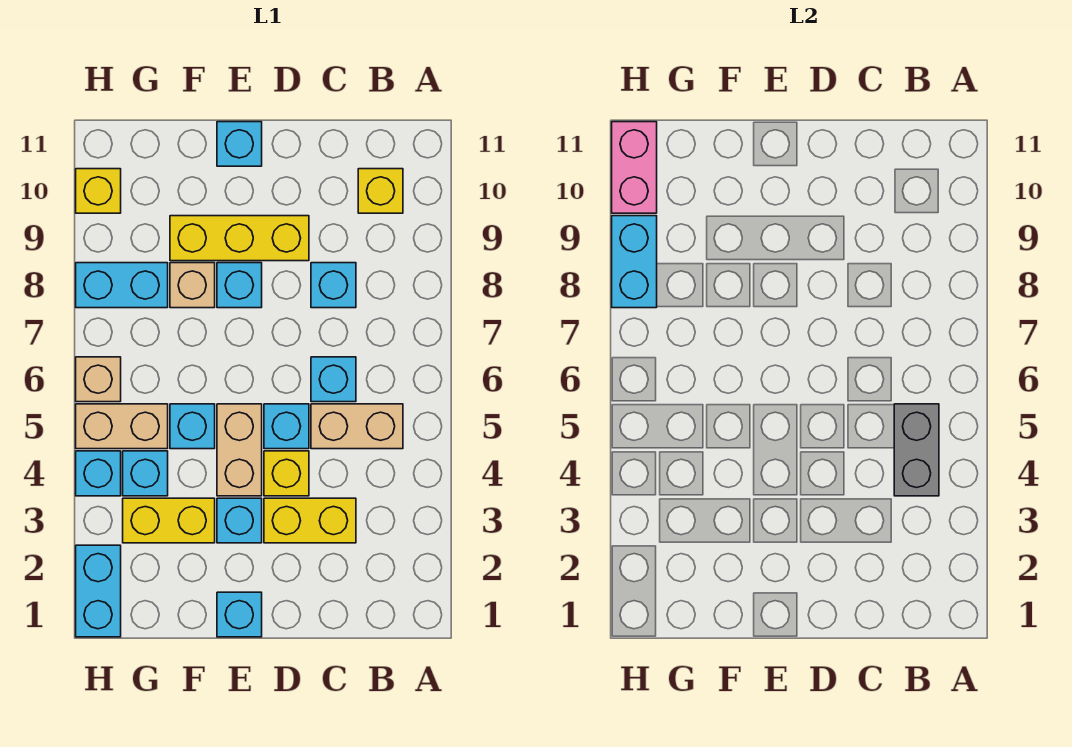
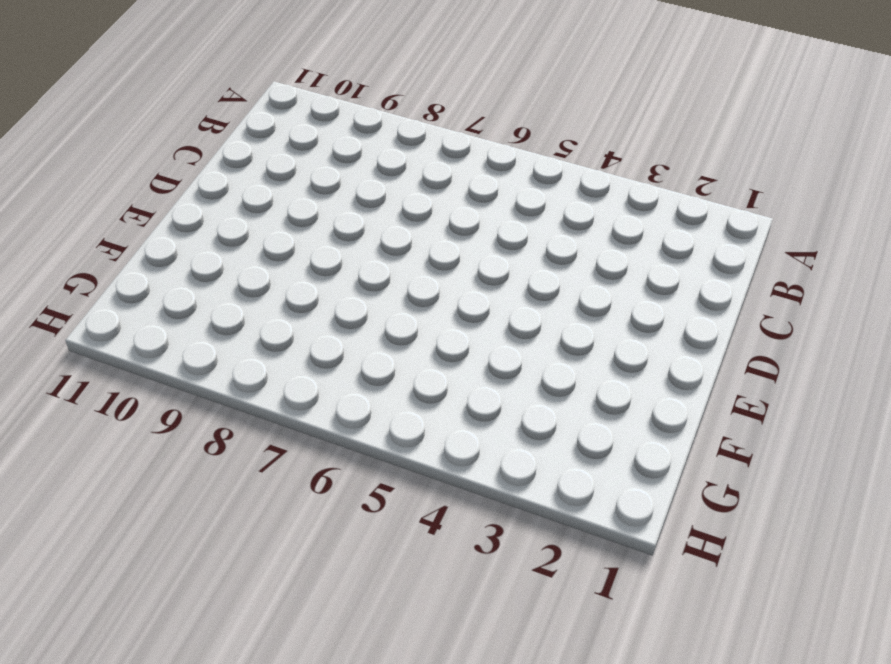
none -> tan 1x2 brick [311,404,403,449]
none -> yellow 1x1 brick [358,169,403,213]
none -> yellow 1x2 brick [264,498,356,543]

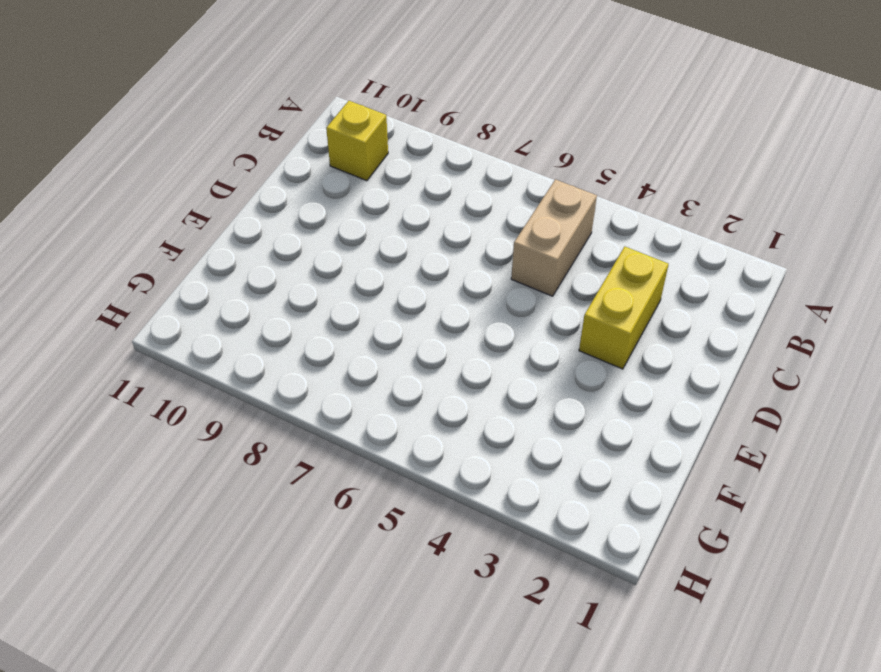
none -> cyan 1x1 brick [311,357,356,402]
none -> cyan 1x1 brick [311,263,356,308]
none -> yellow 1x1 brick [264,451,309,496]

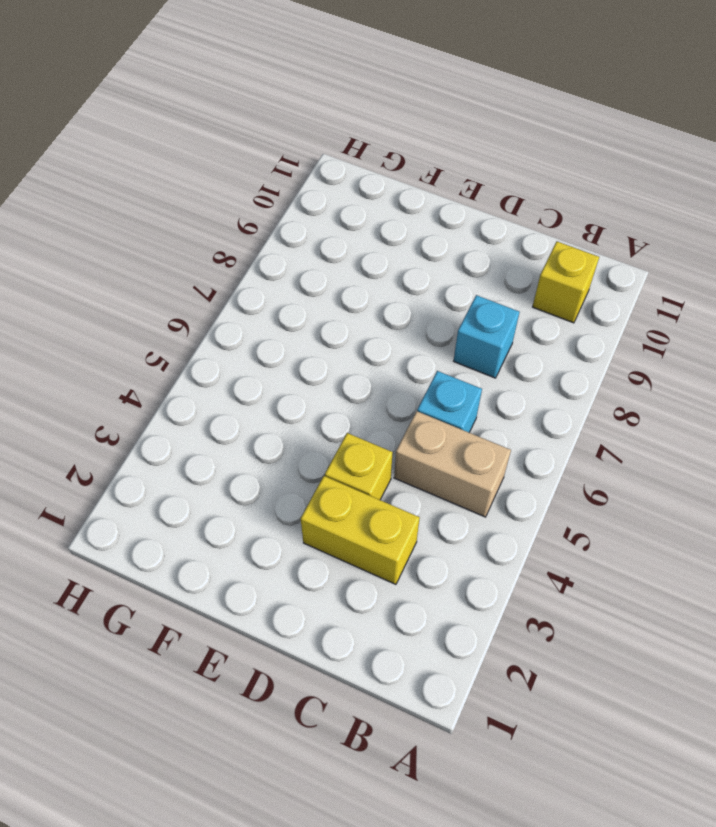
none -> cyan 1x1 brick [264,404,309,449]
none -> yellow 1x3 brick [170,216,309,261]
none -> cyan 1x1 brick [217,592,262,637]

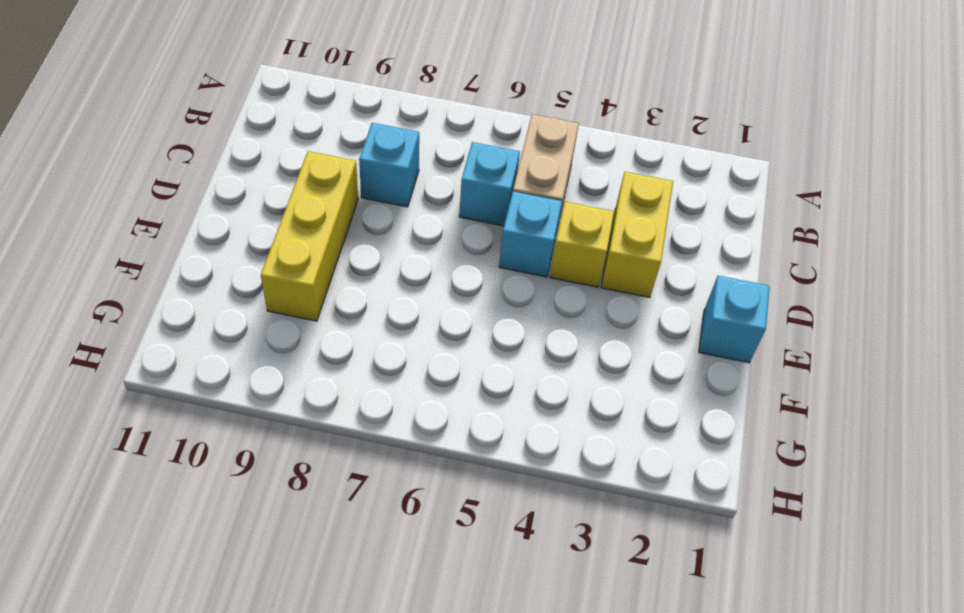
none -> yellow 1x1 brick [358,169,403,213]
none -> cyan 1x1 brick [217,498,262,543]
none -> tan 1x2 brick [217,404,262,496]

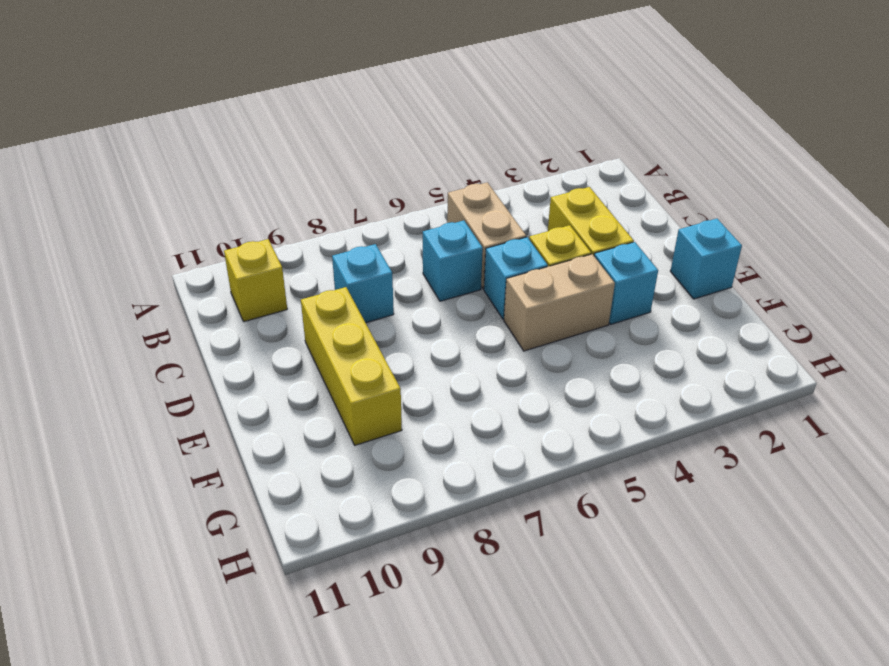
none -> cyan 1x1 brick [217,263,262,308]
none -> cyan 1x1 brick [217,122,262,166]
none -> yellow 1x2 brick [123,498,215,543]

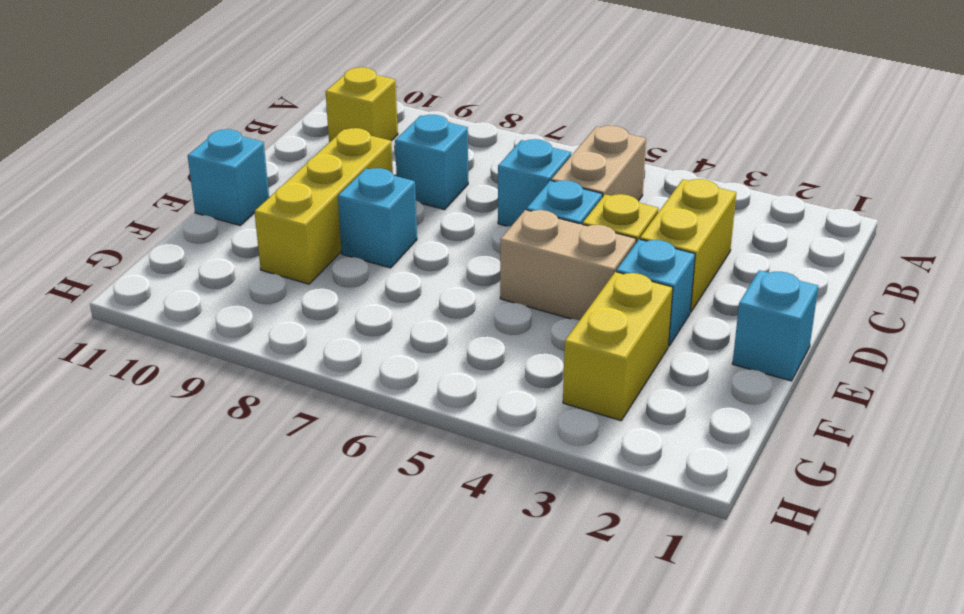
none -> cyan 1x1 brick [170,404,215,449]
none -> tan 1x1 brick [170,263,215,308]
none -> cyan 1x1 brick [123,451,168,496]

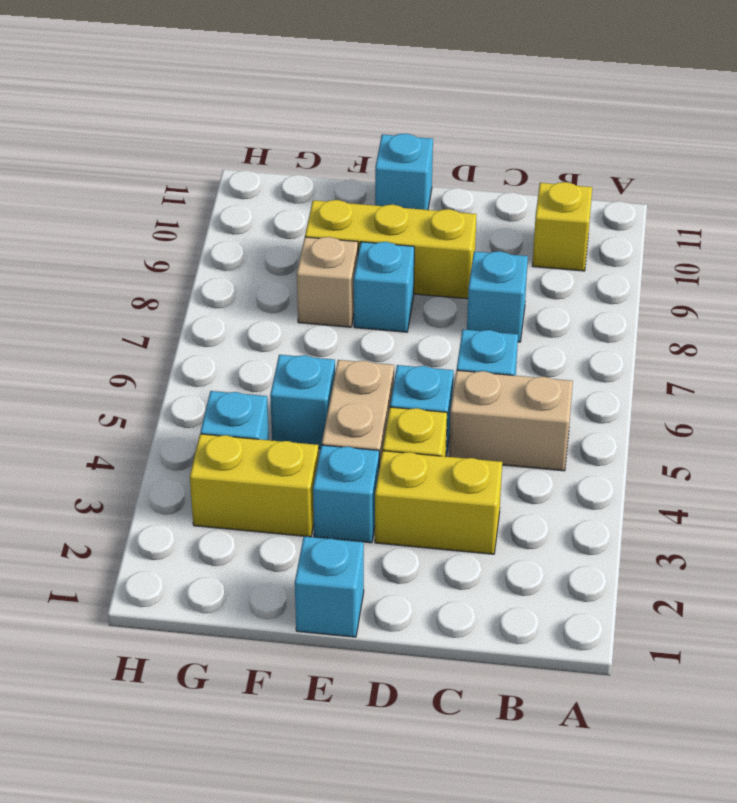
none -> tan 1x2 brick [76,404,168,449]
none -> cyan 1x2 brick [76,263,168,308]
none -> cyan 1x2 brick [76,545,121,637]

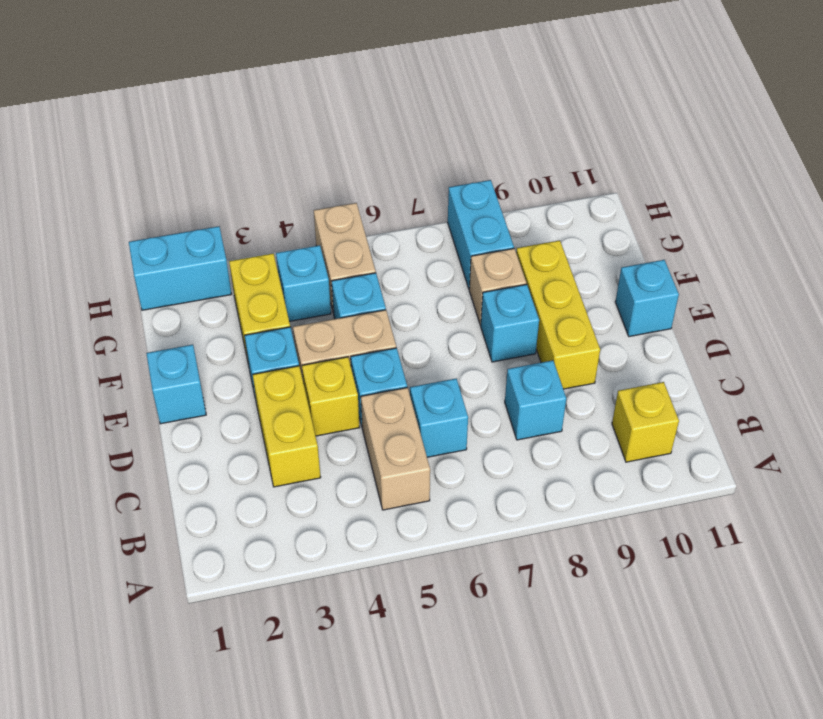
none -> cyan 1x1 brick [76,451,121,496]
none -> tan 1x1 brick [76,357,121,402]
none -> yellow 1x1 brick [76,169,121,213]

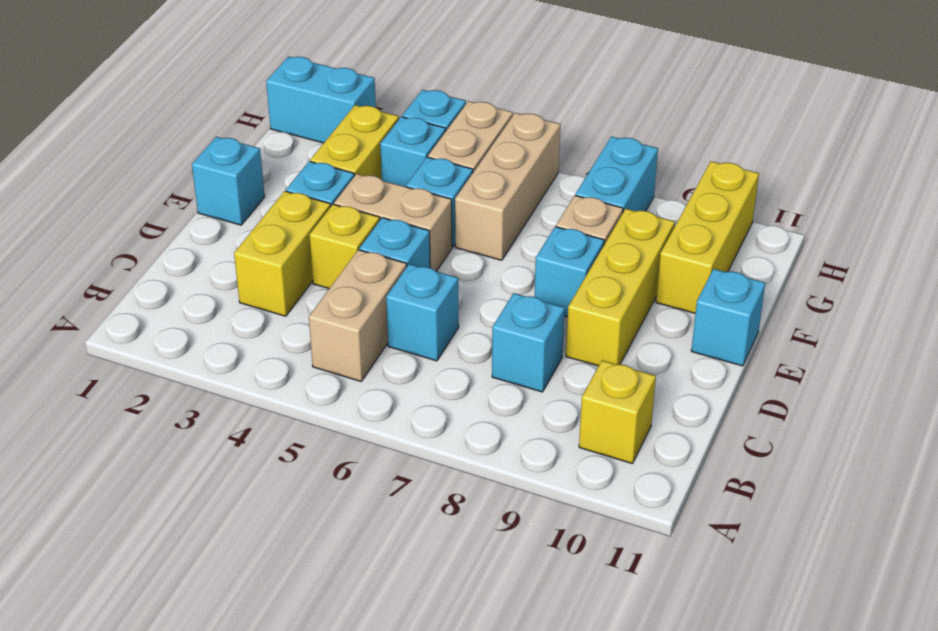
tan 1x3 brick [455,113,560,260] -> tan 1x1 brick [76,357,121,402]
yellow 1x3 brick [656,161,759,313] -> yellow 1x1 brick [76,169,121,213]
none -> grey 1x2 brick [894,404,939,496]
none -> cyan 1x2 brick [612,216,657,308]
none -> pink 1x2 brick [612,122,657,213]

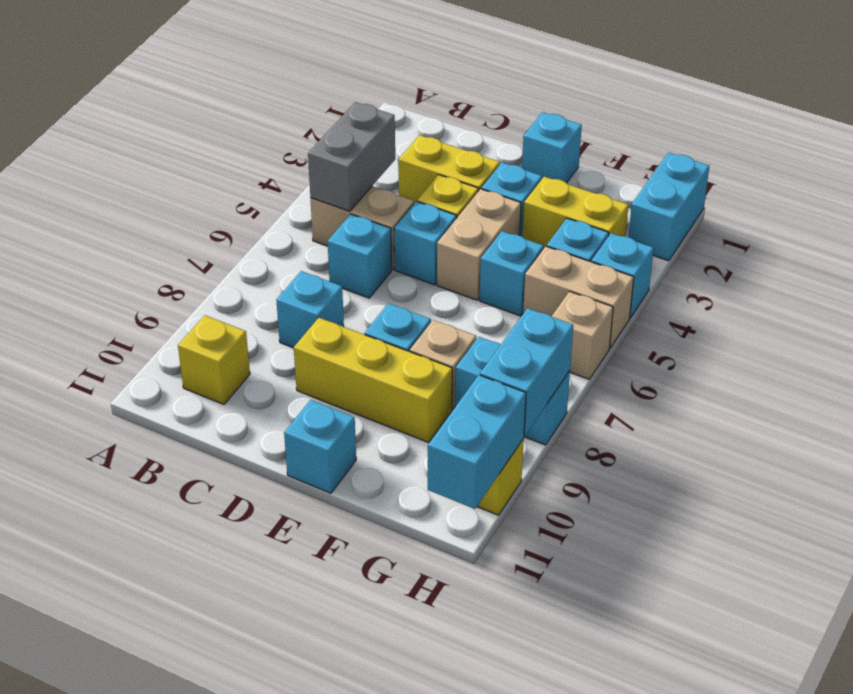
cyan 1x2 brick [428,375,526,509] -> pink 1x2 brick [612,122,657,213]

